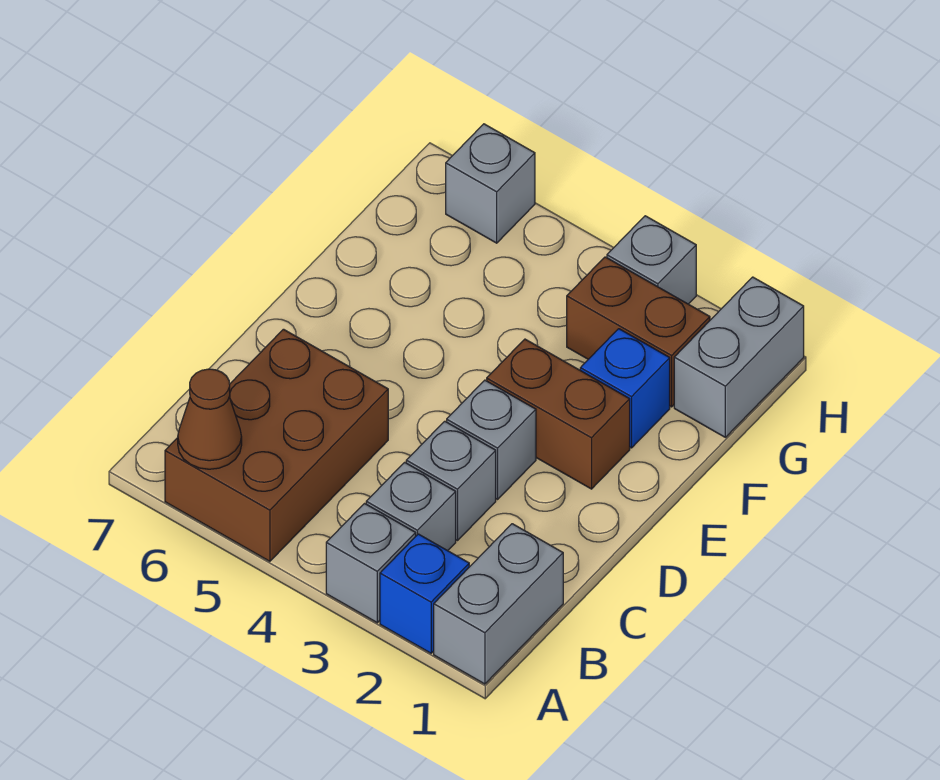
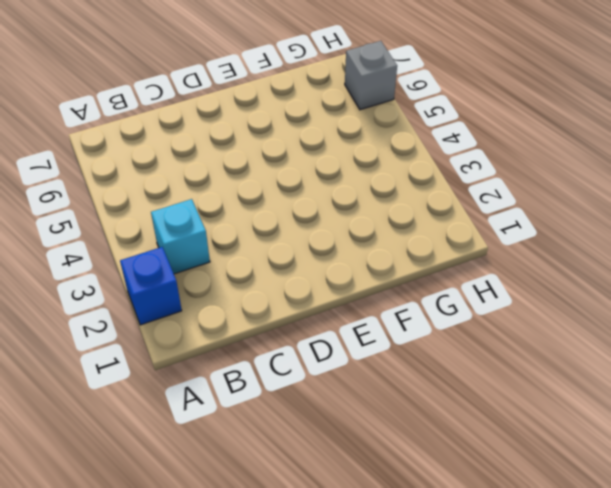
cyan 1x1 brick [151,199,210,274] -> grey 1x1 brick [366,462,456,551]
none -> grey 1x2 brick [434,524,563,684]
none -> grey 1x1 brick [326,504,416,623]
none -> brown 2x3 brick [165,329,388,561]

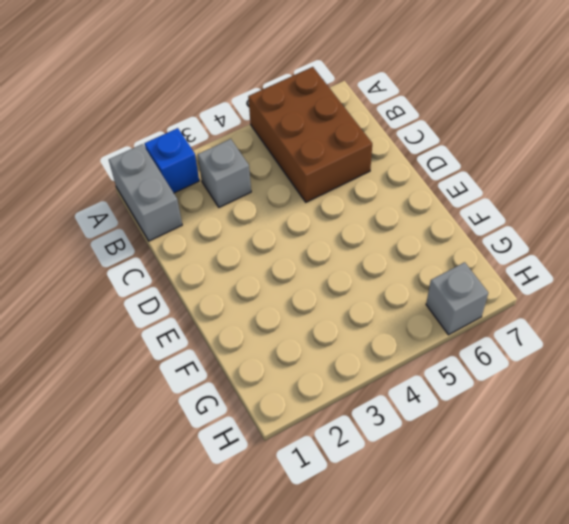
none -> grey 1x1 brick [326,504,416,623]
none -> grey 1x1 brick [406,421,496,540]
none -> grey 1x1 brick [447,380,536,499]

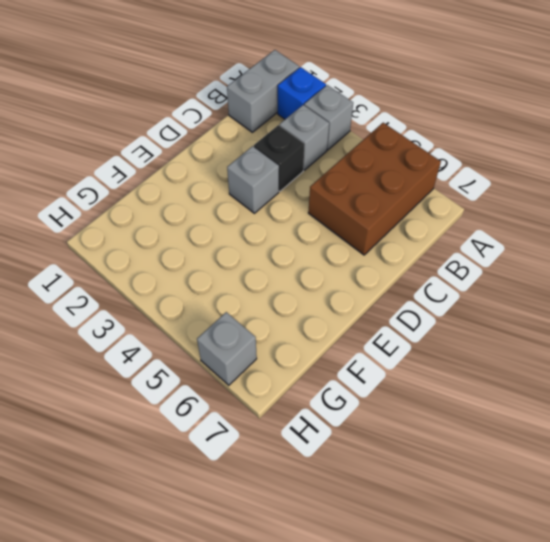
black 1x1 brick [254,125,305,191] -> grey 1x1 brick [406,421,496,540]
none -> brown 1x2 brick [487,339,630,489]
none -> blue 1x1 brick [580,329,670,448]
none -> grey 1x2 brick [674,277,804,437]

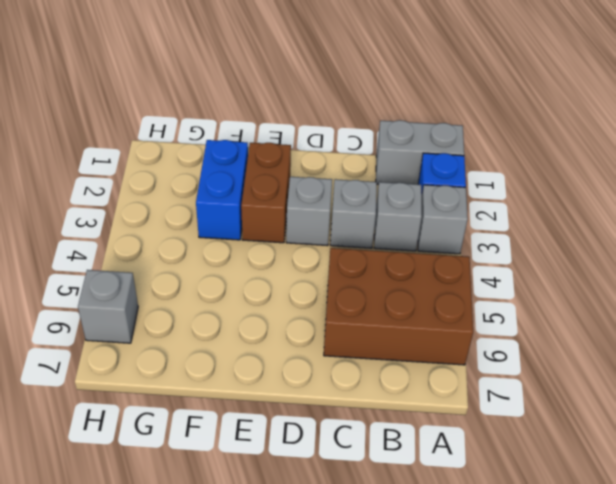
blue 1x2 brick [196,140,248,240] -> blue 1x1 brick [580,329,670,448]
none -> grey 1x2 brick [674,277,804,437]
none -> brown 1x2 brick [567,257,710,407]
none -> grey 1x1 brick [607,216,696,304]

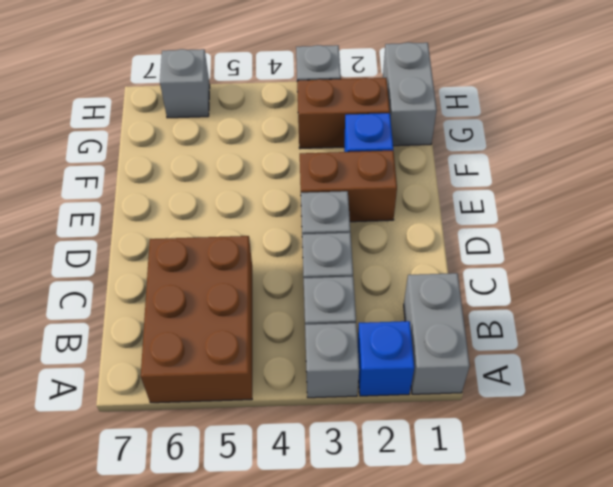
none -> brown 1x1 cone [178,369,242,469]

